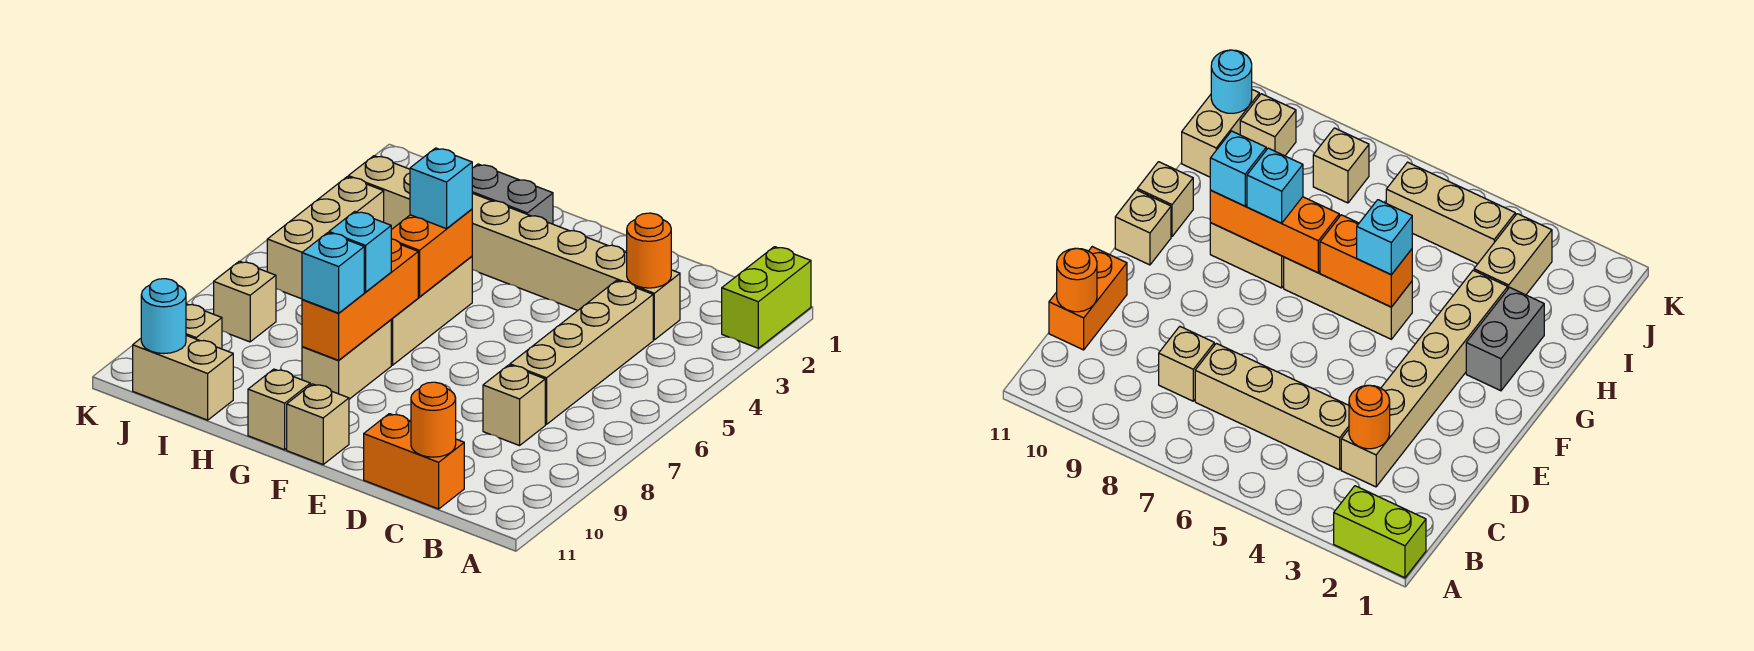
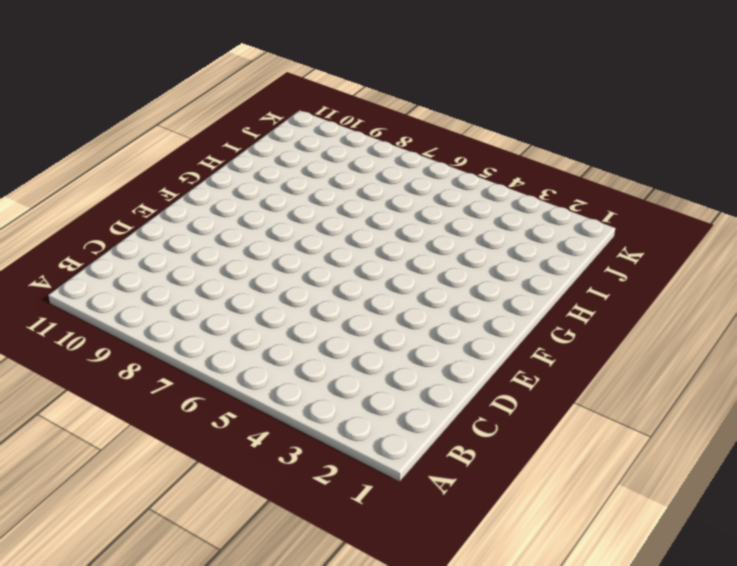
none -> lime 1x2 brick [722,247,811,348]
none -> tan 1x6 brick [472,193,680,340]
none -> tan 1x4 brick [510,280,653,424]

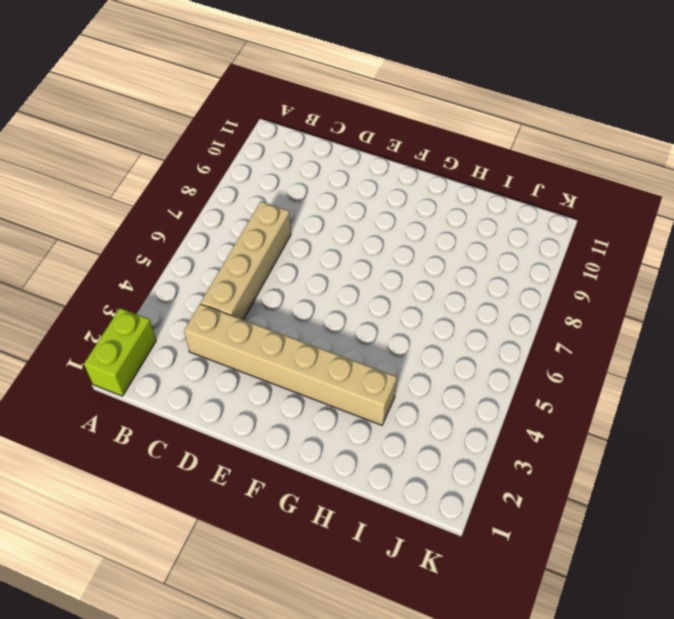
none -> tan 1x1 brick [483,365,545,446]
none -> orange 1x2 brick [364,414,464,509]
none -> tan 1x1 brick [287,384,349,464]

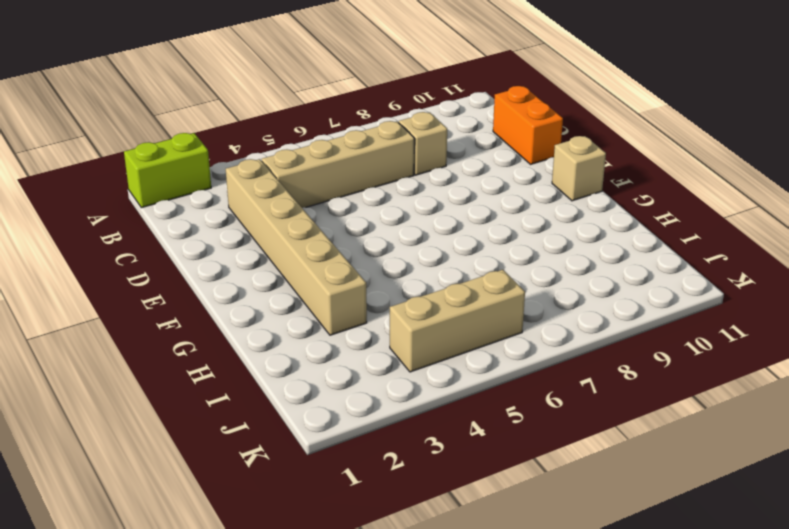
none -> grey 1x2 brick [472,164,553,224]
none -> tan 1x3 brick [391,256,472,365]
none -> tan 1x2 brick [302,320,391,399]

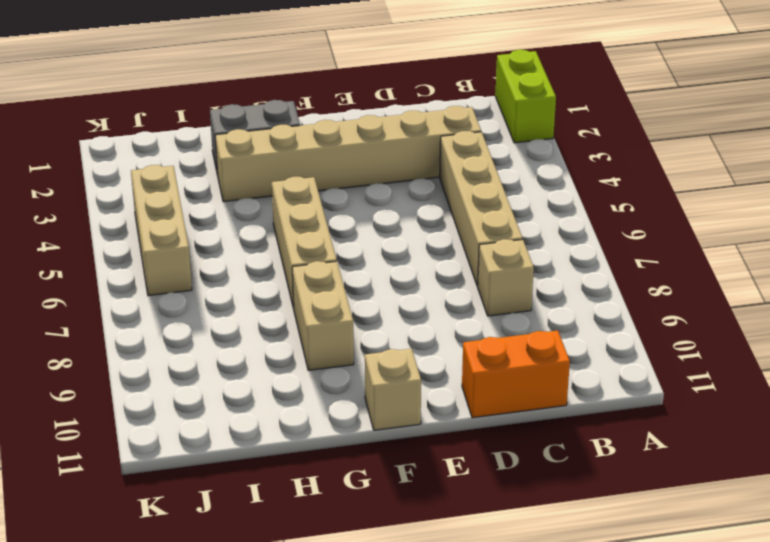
none -> tan 1x1 brick [248,369,310,450]
none -> tan 1x2 brick [348,156,410,230]
none -> tan 1x2 brick [133,335,233,420]

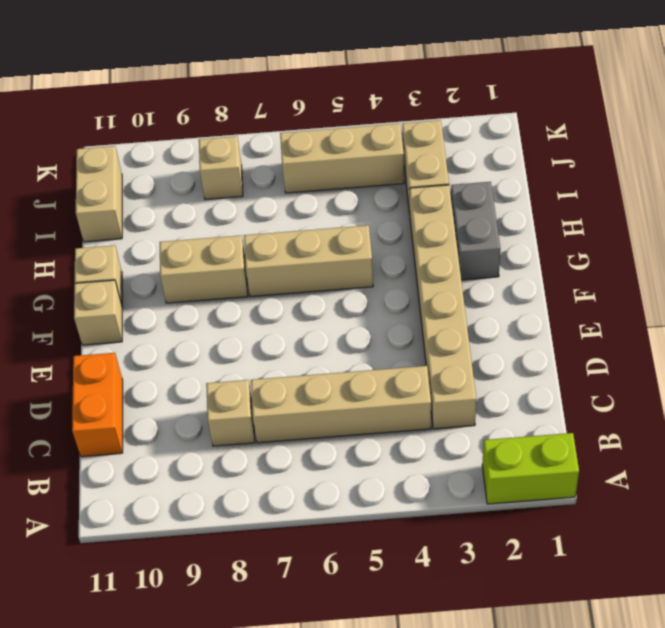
none -> tan 1x1 brick [186,304,222,349]
none -> orange 1x1 round brick [626,213,671,288]
none -> orange 1x1 round brick [411,382,456,457]

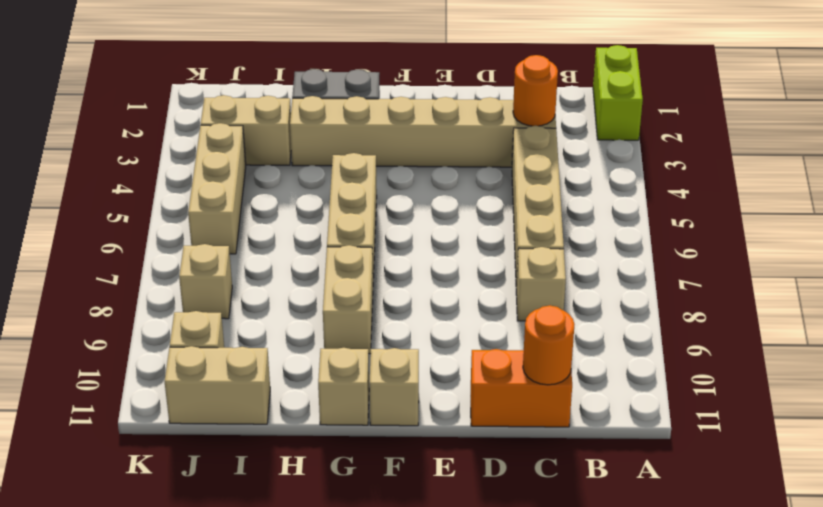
none -> orange 1x2 brick [391,209,472,297]
none -> orange 1x3 brick [302,239,418,360]
none -> cyan 1x1 round brick [141,279,186,353]

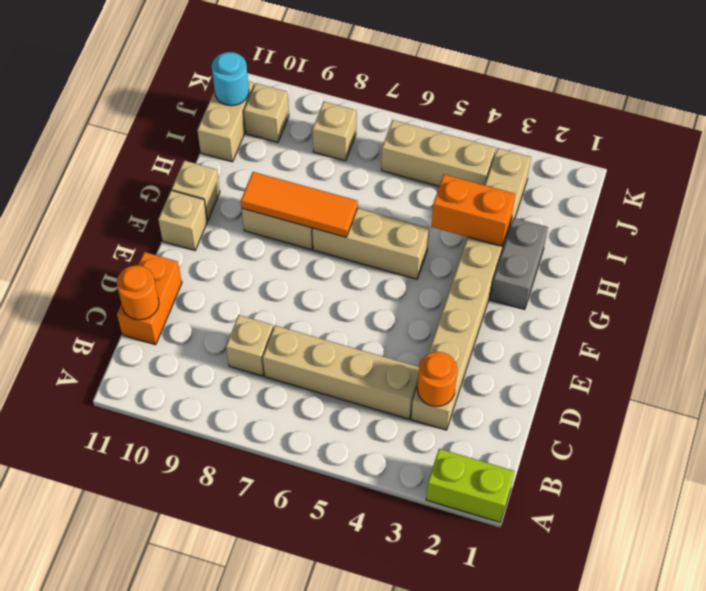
orange 1x3 tile [241,172,358,237] -> orange 1x3 brick [302,239,418,360]
orange 1x2 brick [431,174,515,246] -> orange 1x2 brick moved to [391,209,472,297]
none -> cyan 1x1 brick [410,148,472,229]
none -> cyan 1x1 brick [329,211,391,292]
none -> cyan 1x1 brick [302,233,364,313]

